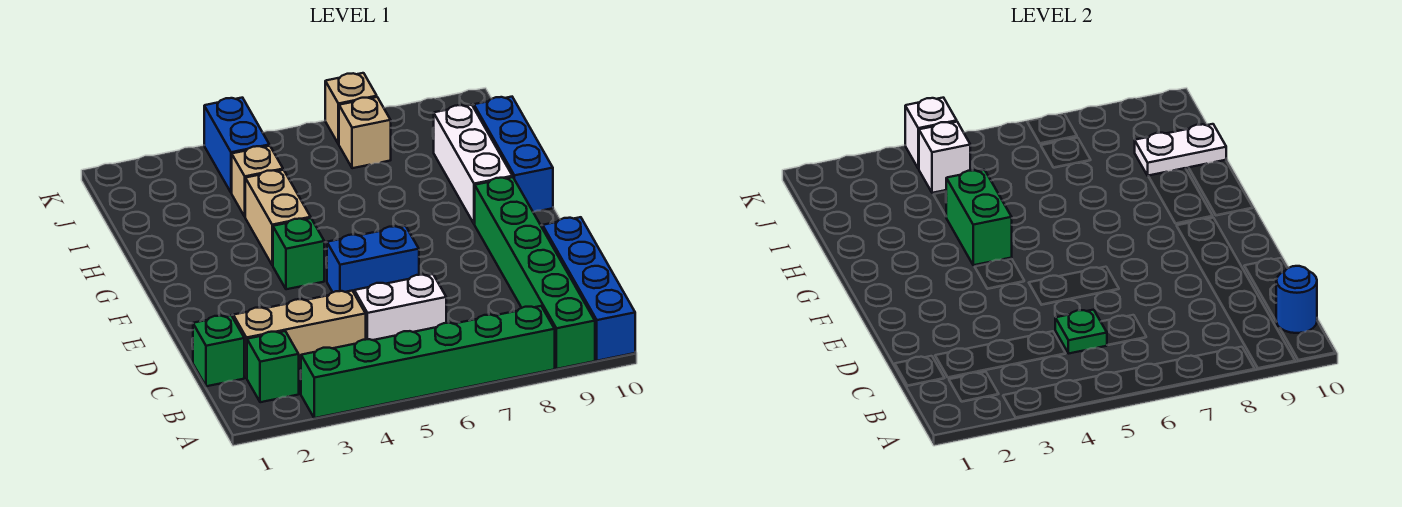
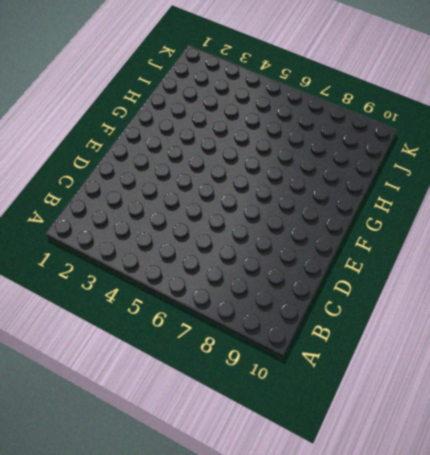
none -> green 1x6 brick [301,306,555,418]
none -> green 1x6 brick [475,177,595,369]
none -> blue 1x4 brick [543,217,635,361]

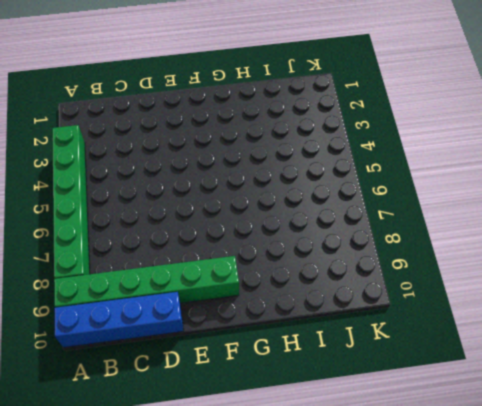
none -> green 1x1 brick [247,331,299,402]
none -> green 1x1 brick [193,315,244,386]
none -> tan 1x3 brick [233,291,366,378]

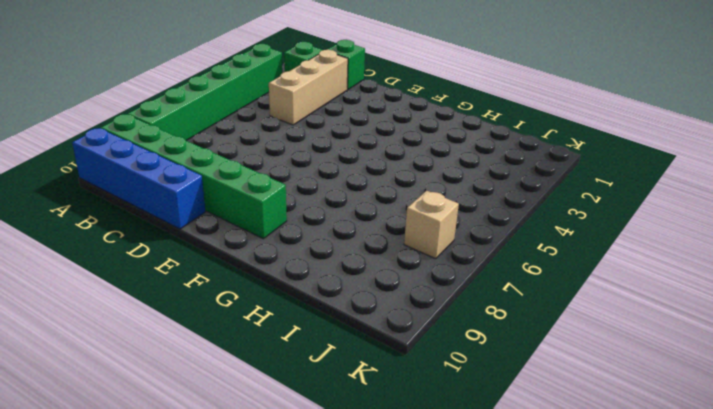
none -> white 1x2 brick [354,274,446,340]
none -> blue 1x2 brick [327,226,419,292]
none -> green 1x1 brick [273,218,324,289]

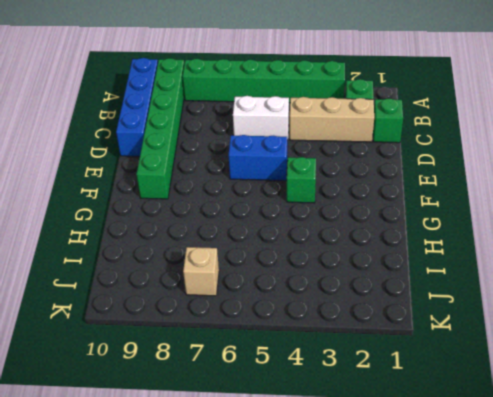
none -> tan 1x2 brick [245,170,311,265]
none -> white 1x3 brick [434,105,512,224]
none -> blue 1x3 brick [474,97,553,212]

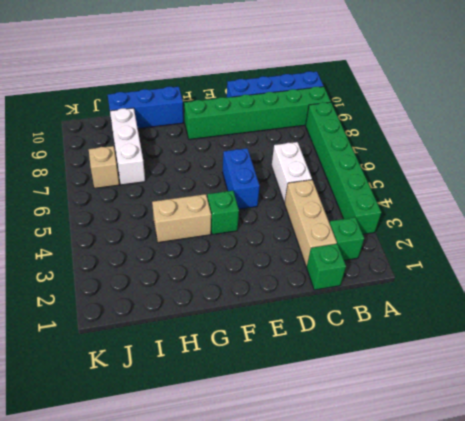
white 1x3 brick [110,108,145,185] -> white 1x3 brick turned to [434,105,512,224]
none -> tan 1x1 brick [232,146,283,216]
none -> blue 1x2 brick [204,98,269,193]
none -> tan 1x1 brick [325,73,377,144]

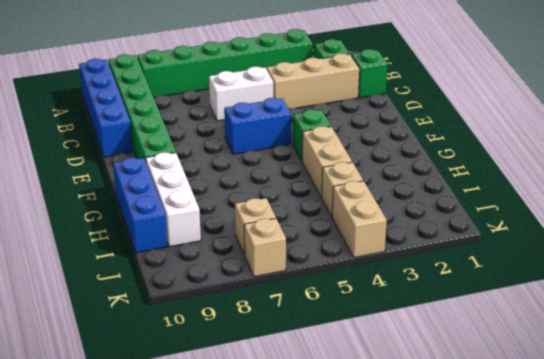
tan 1x2 brick [332,181,387,258] -> blue 1x2 brick [204,98,269,193]
none -> blue 1x1 round brick [1276,266,1317,333]
none -> green 1x1 plate [1055,310,1107,353]
none -> green 1x2 brick [946,170,1012,265]

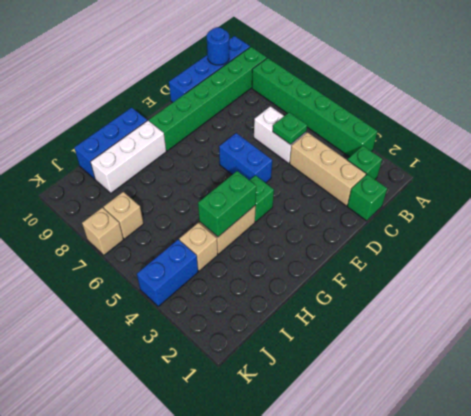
none -> white 1x2 plate [1135,124,1226,176]
none -> white 1x1 brick [919,122,970,193]
none -> white 1x1 brick [905,98,957,169]

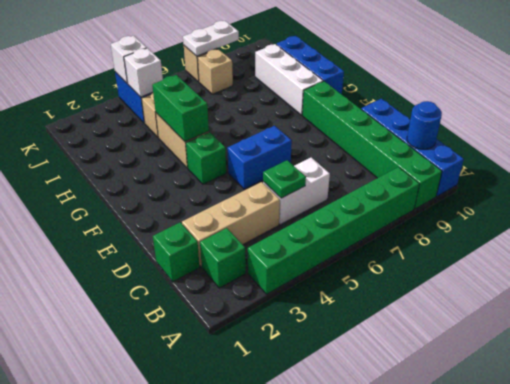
white 1x2 plate [183,21,239,56] -> white 1x2 plate moved to [1135,124,1226,176]

